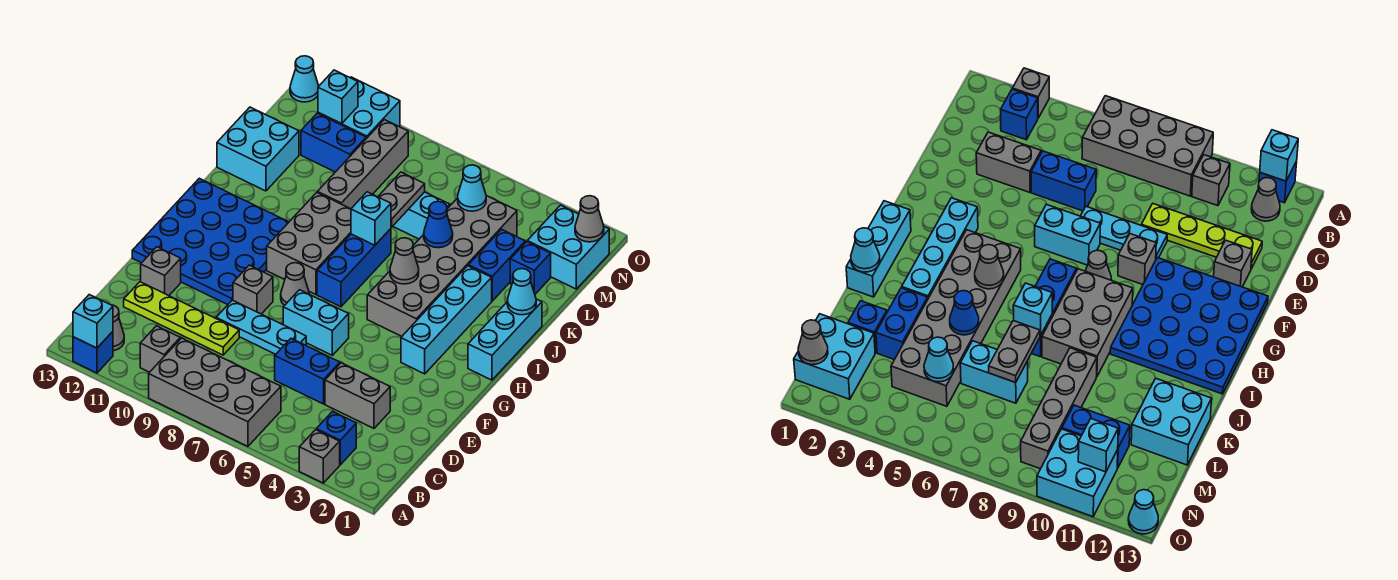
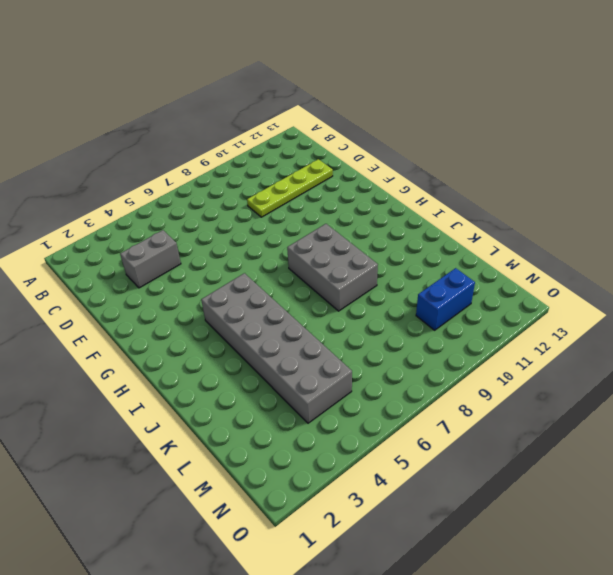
none -> grey 1x1 brick [299,430,340,483]
none -> grey 2x4 brick [149,338,281,446]
none -> blue 1x1 brick [73,332,113,373]
none -> blue 1x1 brick [316,412,356,465]

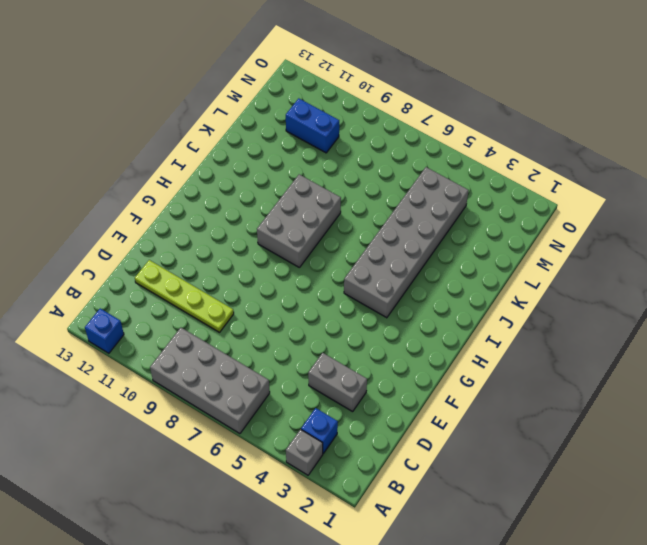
none -> grey 1x1 brick [140,326,180,372]
none -> grey 1x1 cone [112,305,124,351]
none -> blue 1x2 brick [275,339,340,404]
none -> cyan 1x3 plate [216,300,306,354]

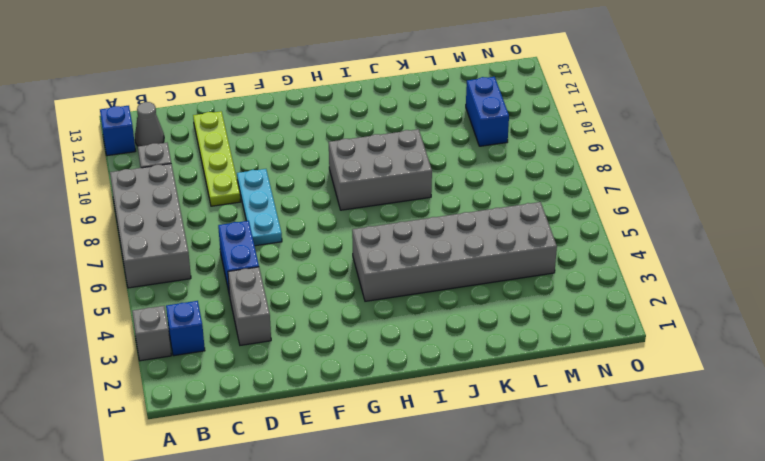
none -> grey 1x1 brick [141,247,181,296]
none -> cyan 1x2 brick [283,290,349,355]
none -> grey 1x1 brick [233,265,273,314]
none -> blue 4x4 plate [132,178,289,305]

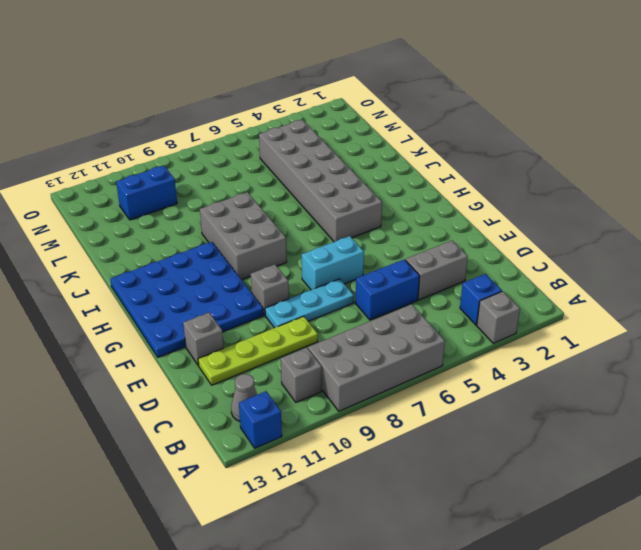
none -> cyan 1x4 brick [401,266,492,374]
none -> grey 1x1 cone [281,263,309,305]
none -> cyan 1x3 brick [468,299,542,380]
none -> blue 1x3 brick [317,229,391,307]

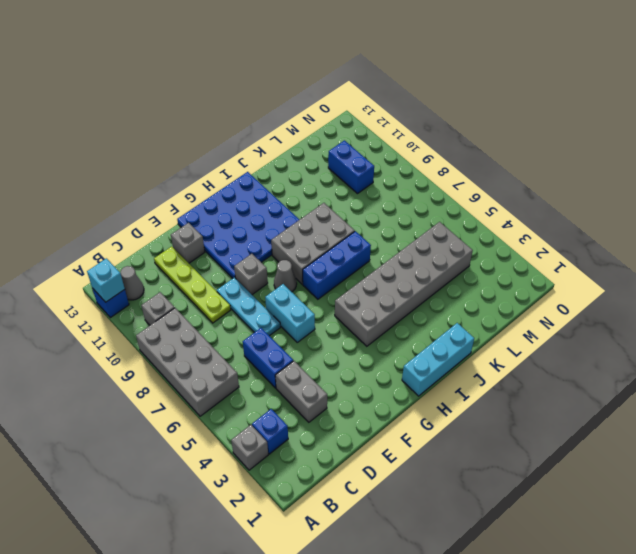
none -> cyan 1x4 brick [401,266,492,374]
none -> blue 1x2 brick [468,229,525,301]
none -> grey 1x4 brick [318,120,408,209]
none -> cyan 2x2 brick [217,107,299,191]

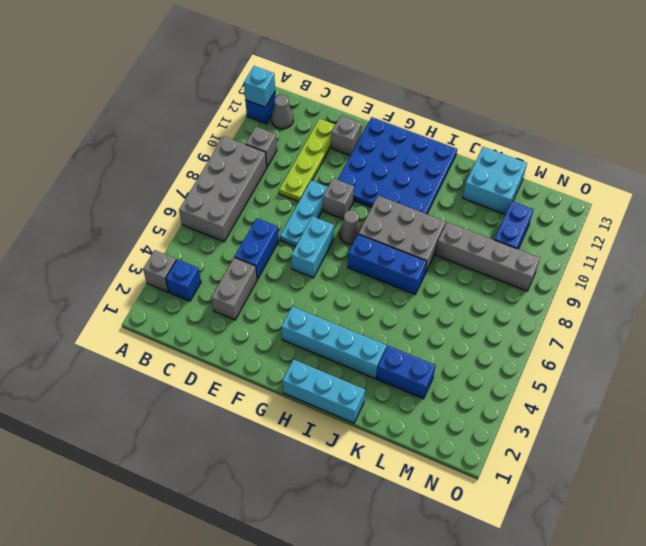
none -> grey 2x6 brick [367,196,517,336]
none -> blue 1x1 brick [510,242,551,294]
none -> cyan 1x2 brick [393,192,450,239]
none -> cyan 2x2 brick [527,205,609,289]

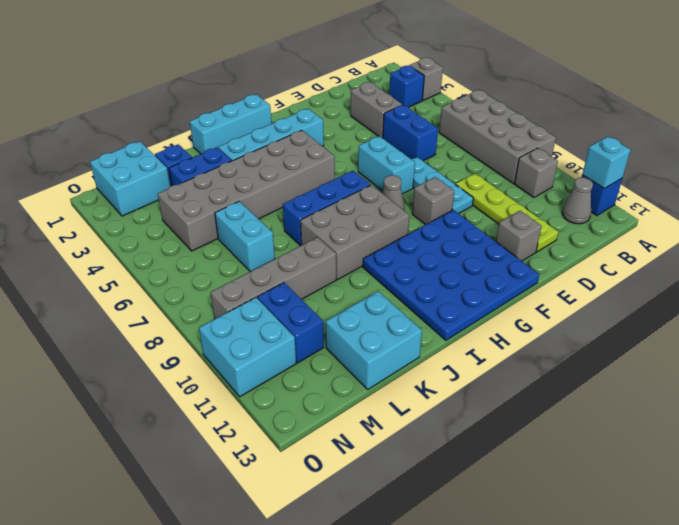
none -> cyan 1x1 cone [290,56,319,102]
none -> grey 1x1 cone [390,238,419,284]
none -> cyan 1x1 cone [507,269,536,315]
none -> cyan 1x1 brick [351,192,391,245]

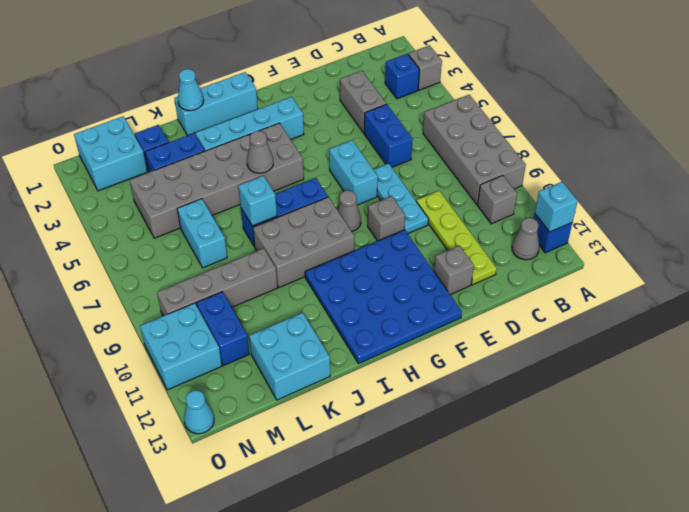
none -> blue 1x1 cone [424,201,453,248]
none -> grey 1x2 plate [378,172,425,227]
none -> cyan 1x1 cone [458,165,486,211]
none -> grey 1x1 cone [575,196,604,242]

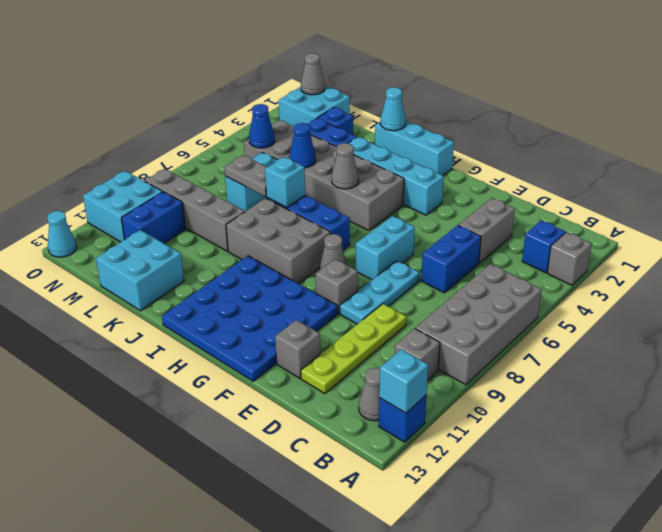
blue 1x1 cone [249,104,275,148] -> cyan 1x1 cone [458,165,486,211]
none -> cyan 1x1 brick [318,70,358,124]

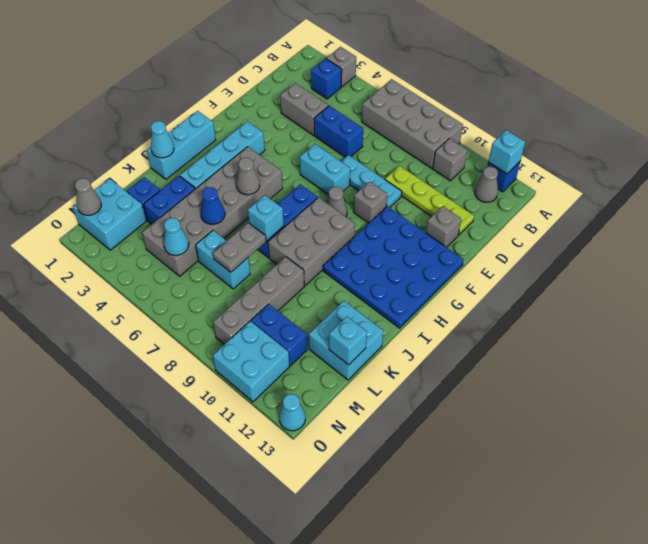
cyan 1x1 brick [329,317,367,365] -> cyan 1x1 brick moved to [318,70,358,124]

